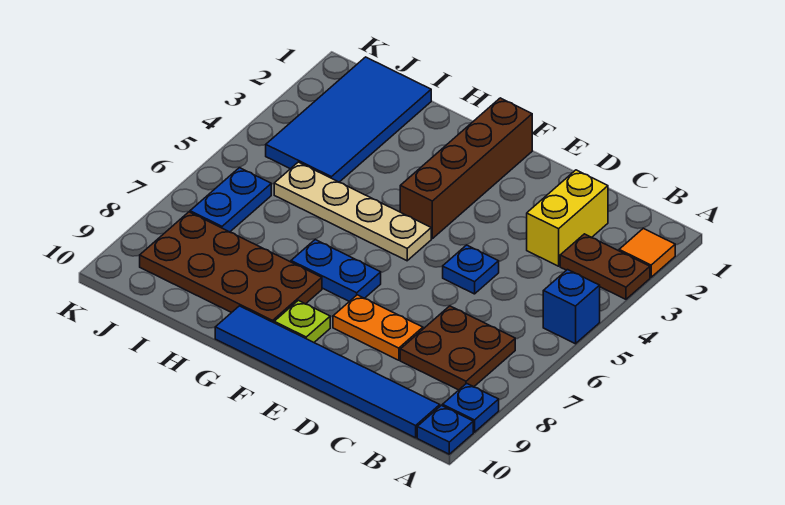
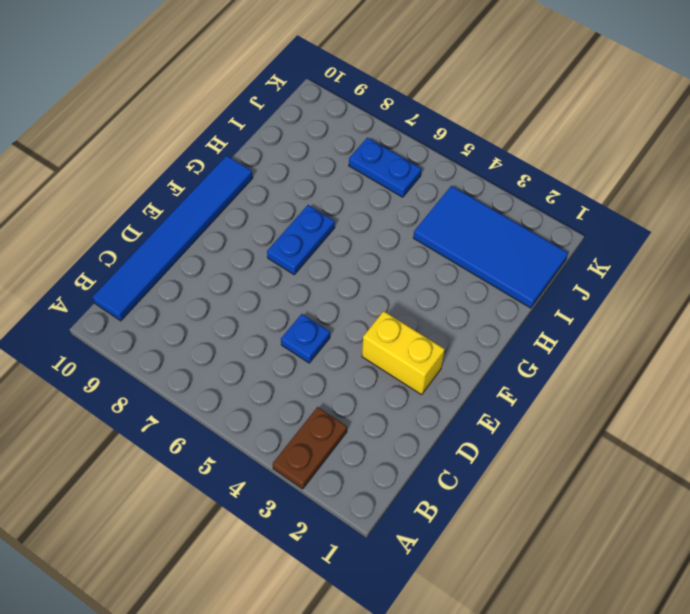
yellow 1x2 brick [362,311,445,395] -> yellow 1x2 brick moved to [527,170,608,266]
none -> orange 1x1 tile [619,228,675,277]
none -> blue 1x1 brick [543,270,600,344]
none -> blue 1x1 plate [443,383,499,432]

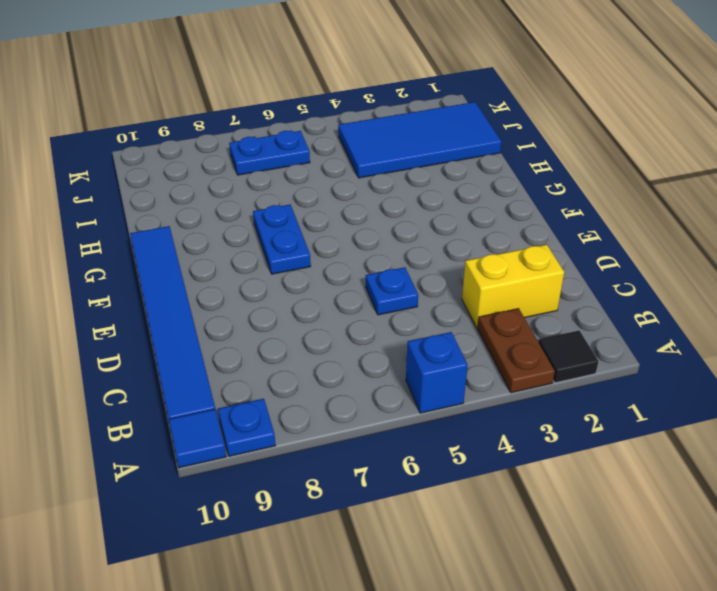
black 1x1 tile [538,331,598,383] -> orange 1x1 tile [619,228,675,277]
blue 1x1 tile [169,409,226,468] -> blue 1x1 plate [417,406,473,454]
none -> brown 2x2 plate [400,306,515,390]
none -> orange 1x2 plate [333,295,423,360]
none -> brown 1x4 brick [400,98,532,239]

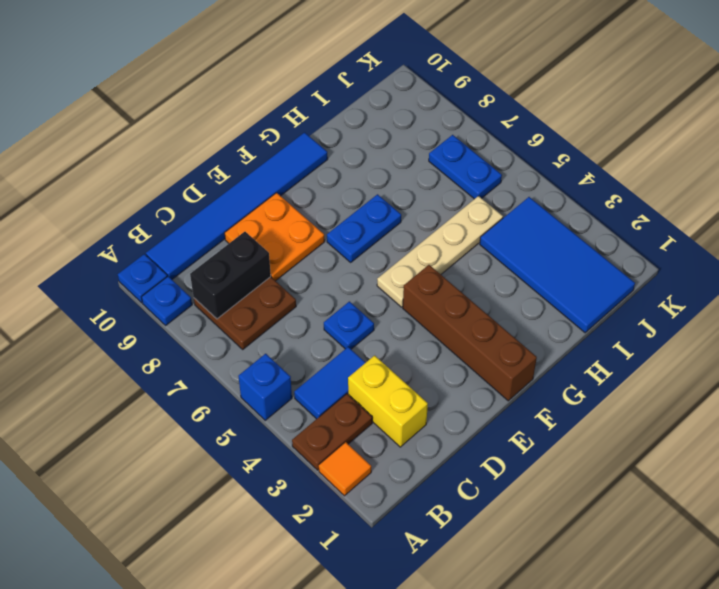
blue 1x2 tile [294,347,366,419] -> none
black 1x2 brick [190,232,271,319] -> none
orange 2x2 plate [225,193,325,281] -> orange 1x2 plate [333,295,423,360]
none -> lime 1x1 plate [274,300,330,342]
none -> brown 2x4 plate [140,212,322,323]

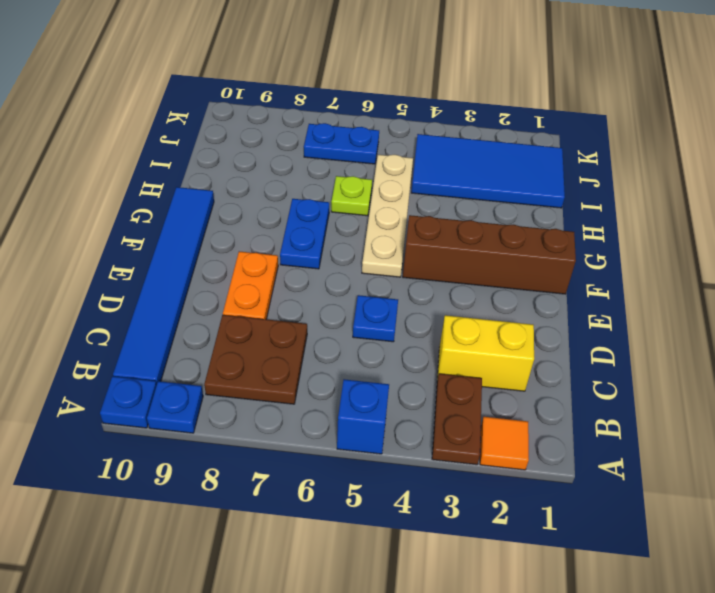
lime 1x1 plate [331,176,372,216] -> lime 1x1 plate moved to [274,300,330,342]
none -> brown 2x4 plate [140,212,322,323]

